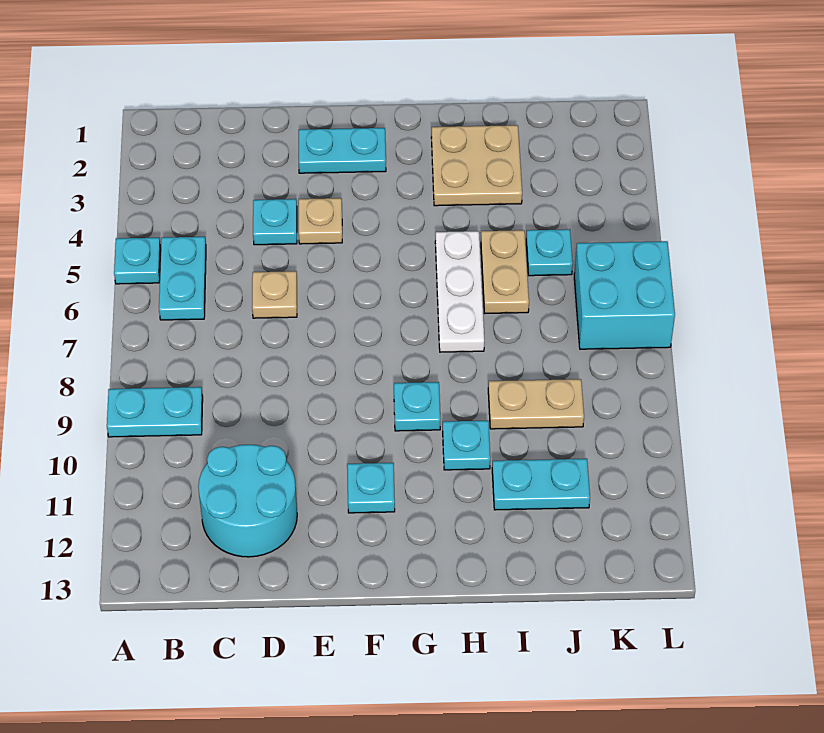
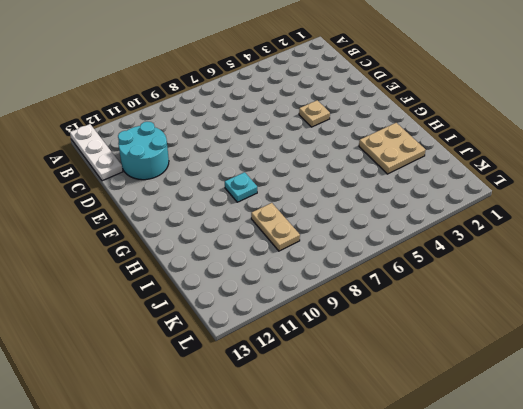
white 1x3 plate [70,124,123,181] -> white 1x3 plate turned to [435,231,484,352]
none -> cyan 1x1 plate [114,238,161,284]
none -> cyan 1x2 plate [107,387,203,437]
none -> cyan 1x2 plate [159,237,206,320]

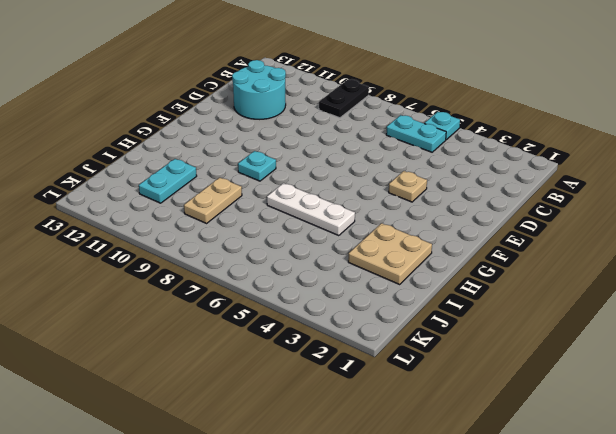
black 1x2 plate [319,79,369,118] -> cyan 1x2 plate [107,387,203,437]
none -> cyan 1x1 plate [253,199,297,245]
none -> tan 1x1 plate [252,271,297,318]
none -> cyan 1x2 plate [299,128,386,173]

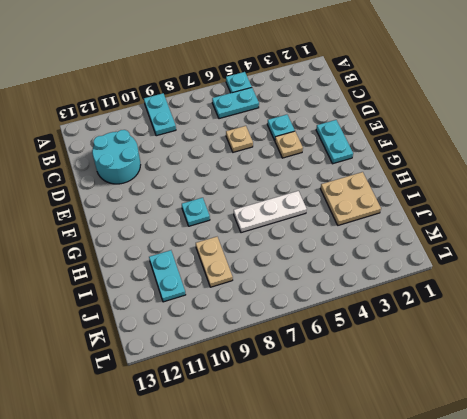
none -> cyan 1x1 plate [347,463,395,513]
none -> cyan 1x1 plate [443,421,490,470]
none -> tan 1x2 plate [481,230,529,313]

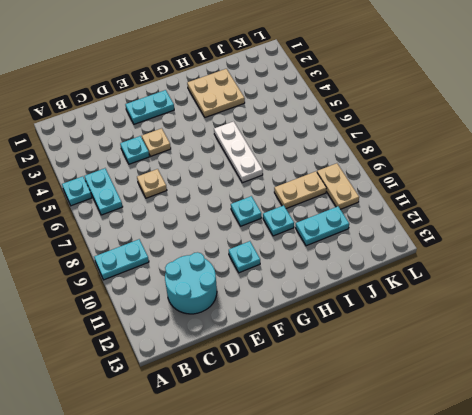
tan 1x2 plate [317,163,359,209] -> tan 1x2 plate moved to [481,230,529,313]
none -> cyan 1x1 plate [526,229,573,276]
none -> cyan 2x2 brick [574,241,675,349]

